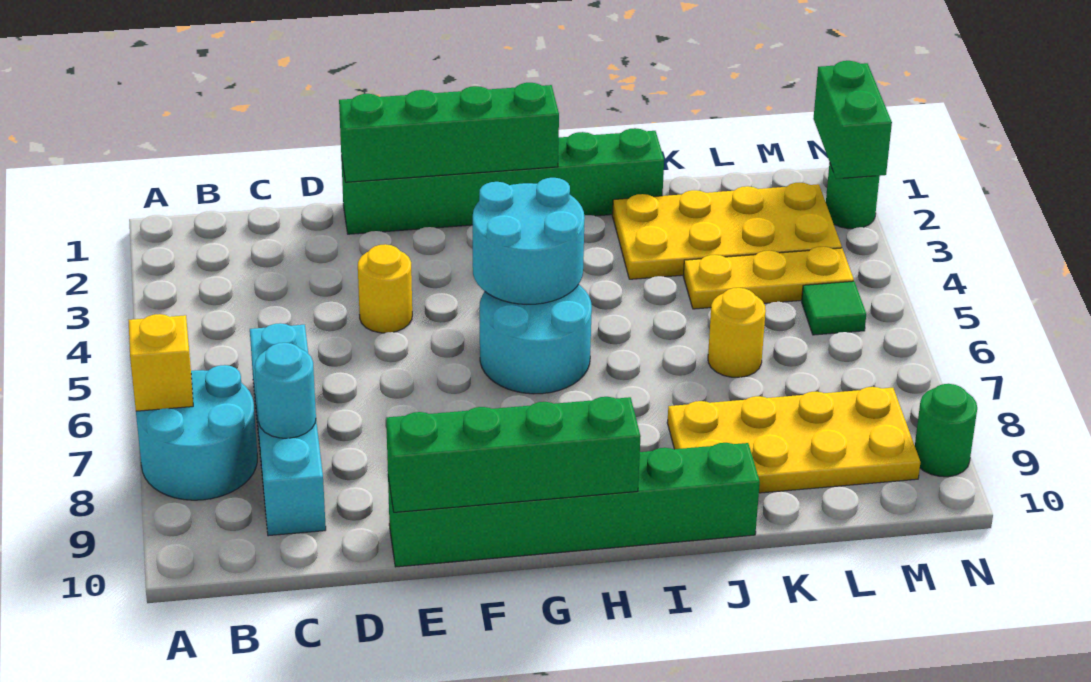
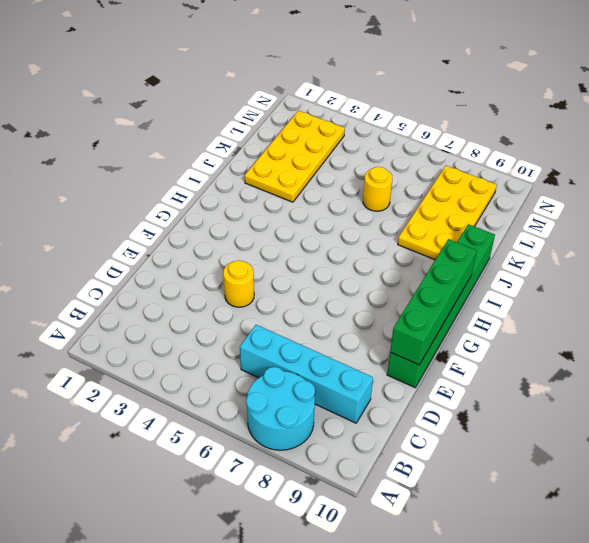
none -> green 1x6 brick [341,128,664,234]
none -> cyan 2x2 round brick [480,284,592,394]
none -> yellow 1x3 plate [683,247,854,309]

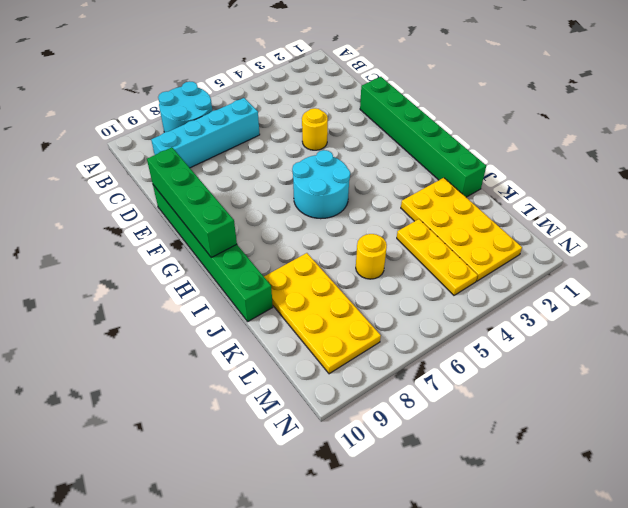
none -> green 1x1 tile [802,281,866,335]
none -> green 1x1 round brick [826,163,880,229]
none -> green 1x1 round brick [915,384,977,477]

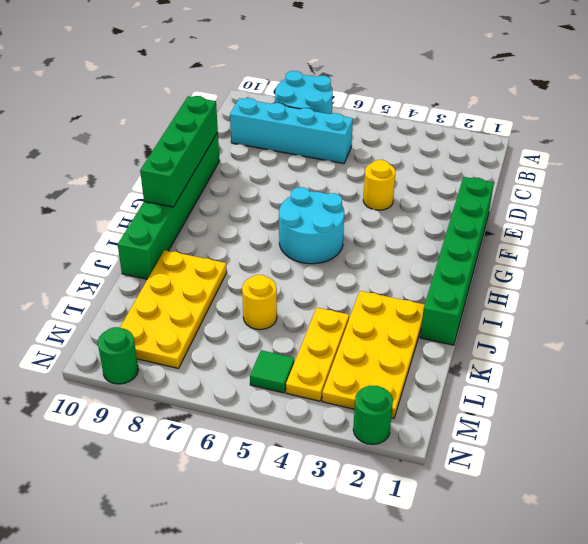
none -> yellow 1x1 brick [129,314,193,411]
none -> cyan 1x1 round brick [255,343,316,438]
none -> green 1x4 brick [339,83,559,182]

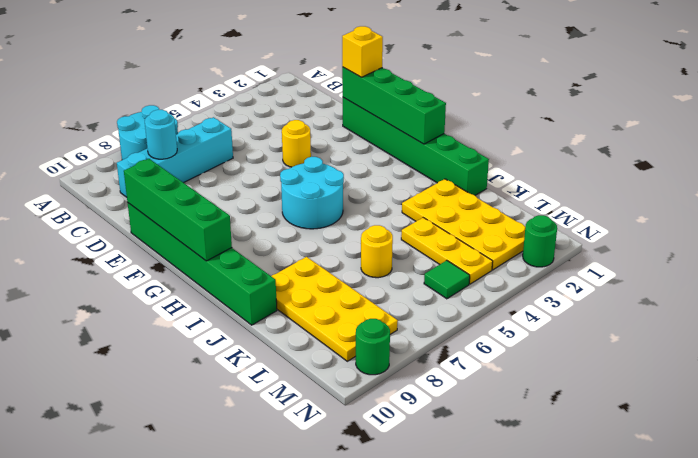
yellow 1x1 brick [342,26,383,77] -> yellow 1x1 brick moved to [129,314,193,411]
none -> cyan 2x2 round brick [473,178,585,304]
none -> green 1x2 brick [813,61,892,179]

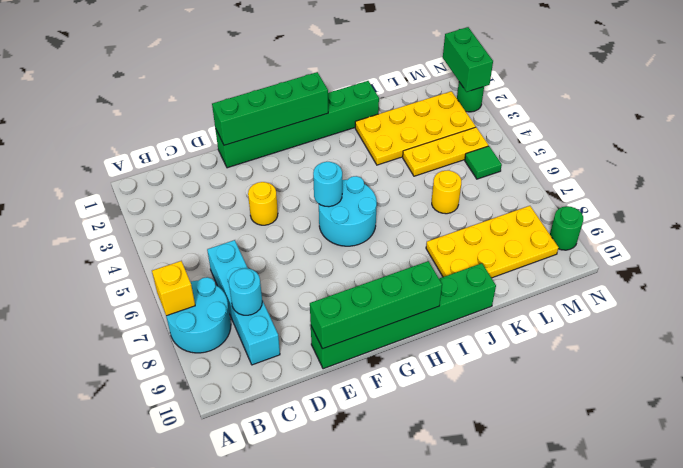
cyan 1x1 round brick [313,162,342,207] -> cyan 2x2 round brick [473,178,585,304]

